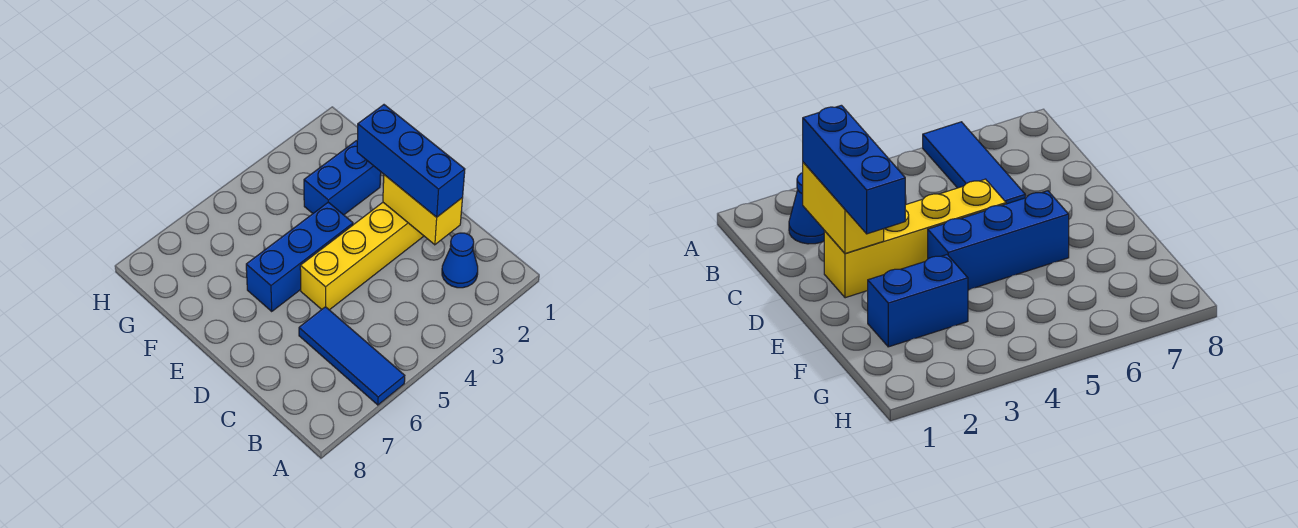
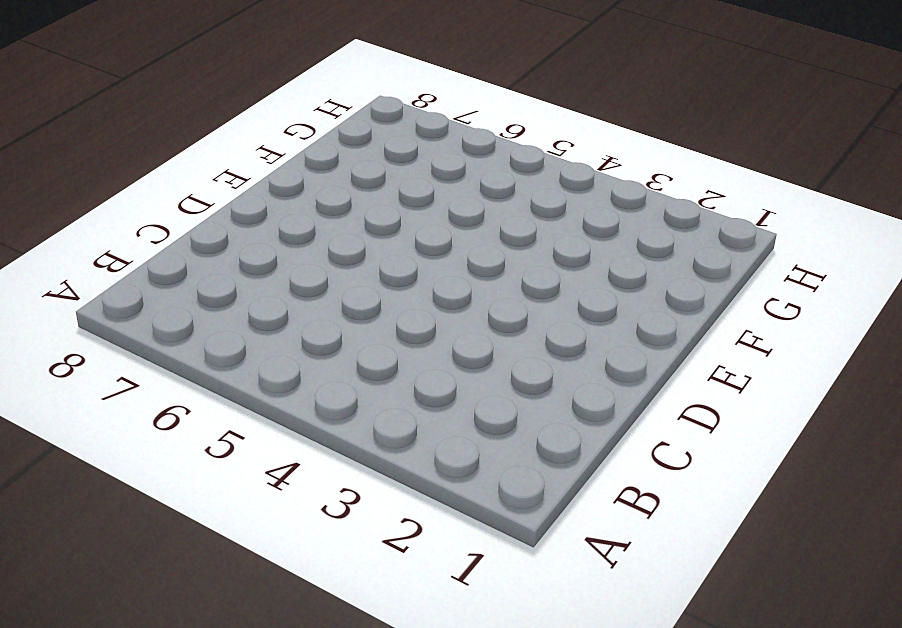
none -> blue 1x3 tile [299,307,405,405]
none -> blue 1x1 cone [442,233,478,288]

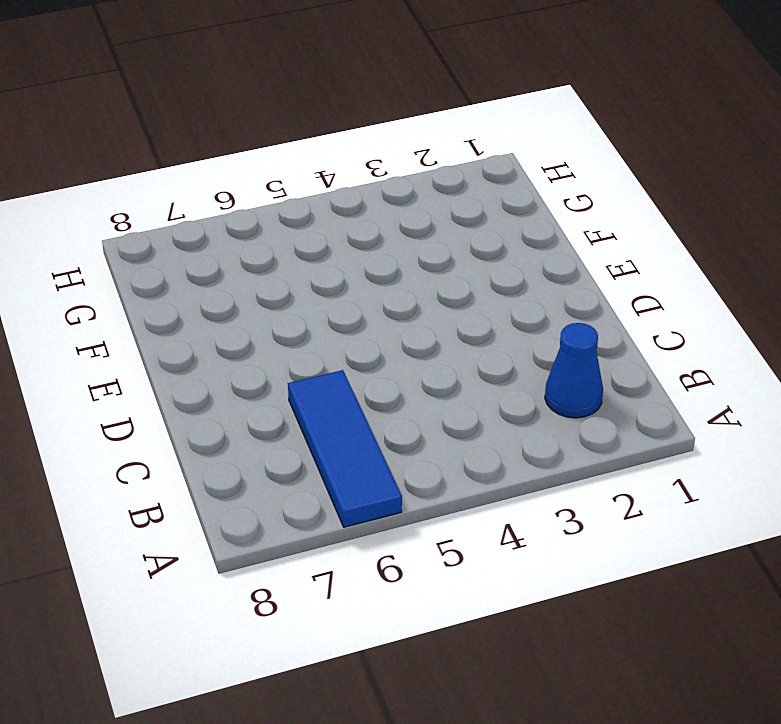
none -> yellow 1x4 brick [300,203,424,310]
none -> blue 1x3 brick [246,202,353,311]

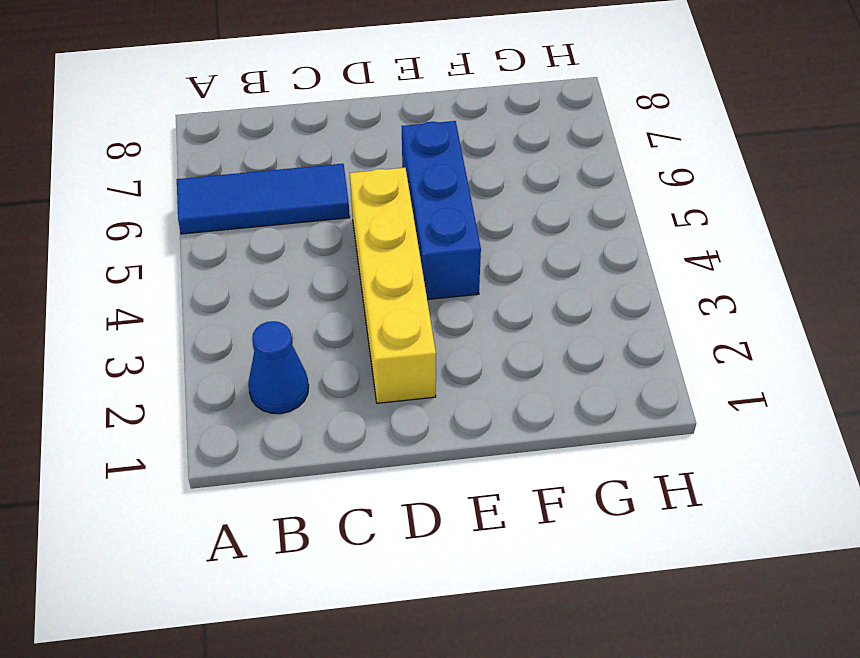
none -> blue 1x2 brick [304,141,381,215]
none -> yellow 1x2 brick [383,175,462,245]

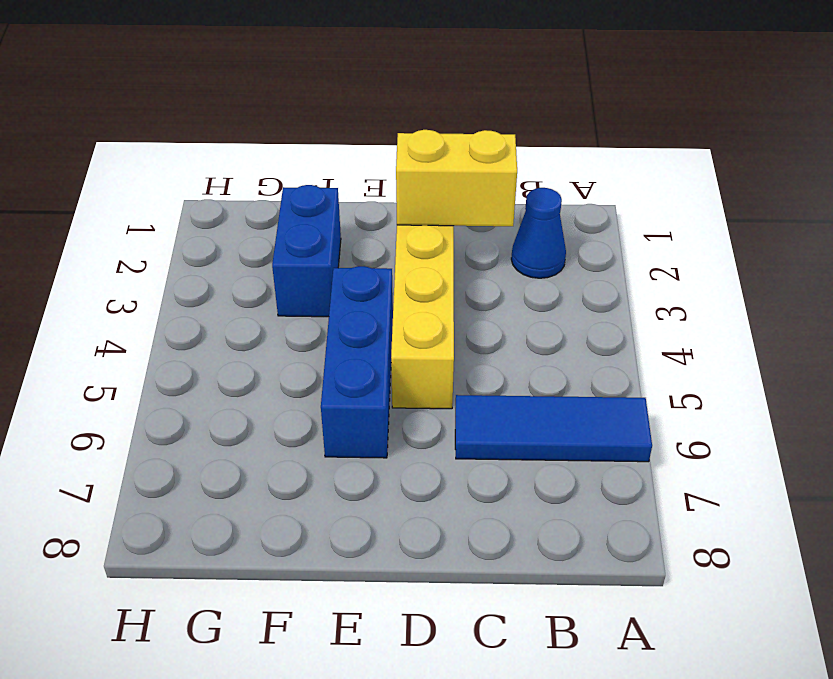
none -> blue 1x3 brick [357,105,465,217]

